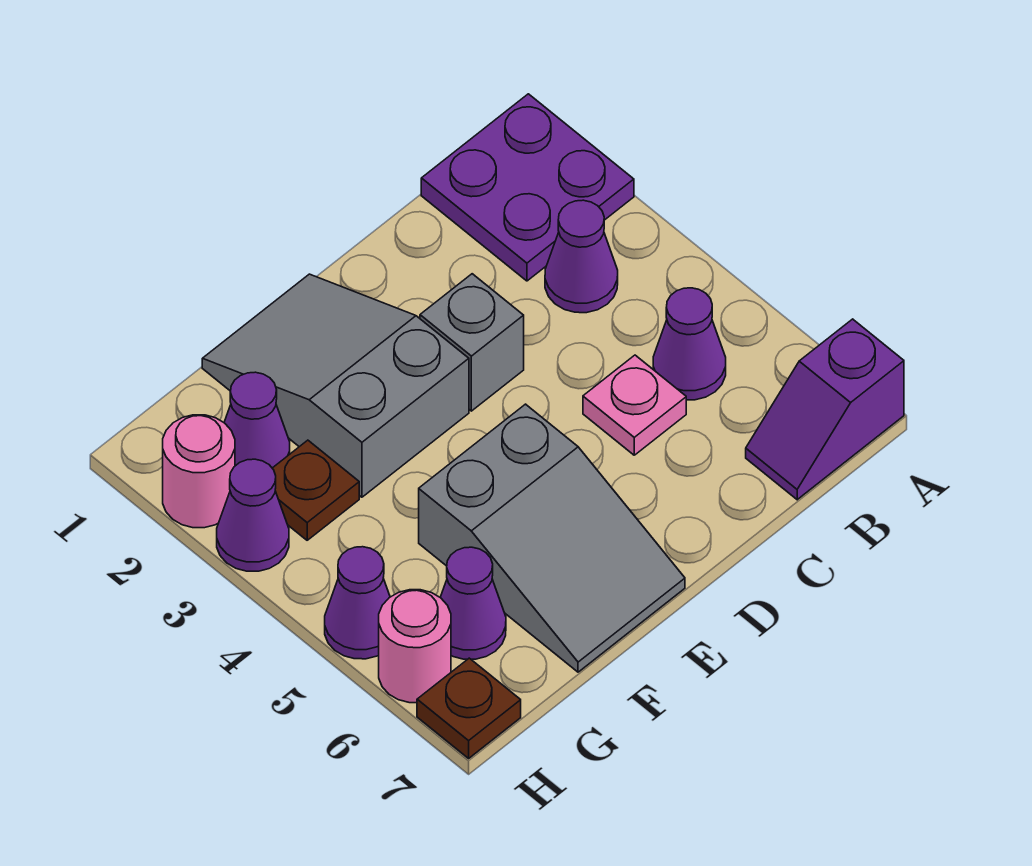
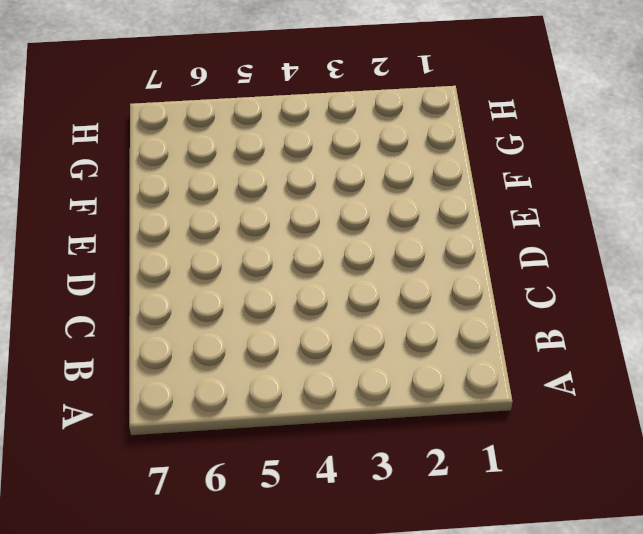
none -> purple 2x2 plate [421,94,634,281]
none -> purple 1x2 slope [746,319,904,500]
none -> purple 1x1 cone [545,200,618,313]

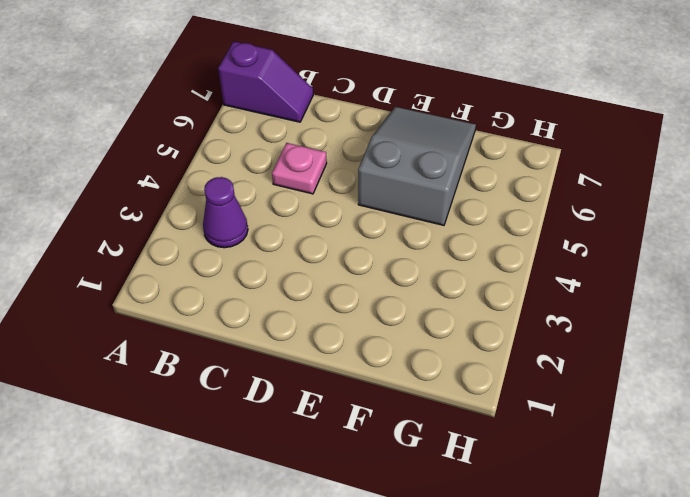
none -> purple 2x2 plate [421,94,634,281]
none -> purple 1x1 cone [653,288,726,400]
none -> grey 1x1 brick [420,274,524,411]

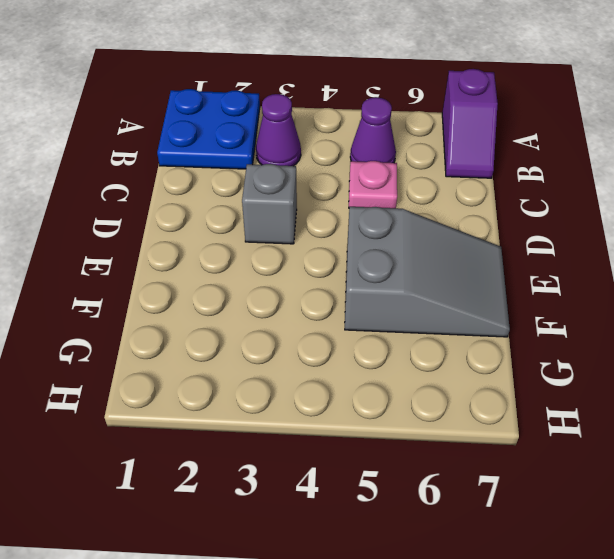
blue 2x2 plate [157,89,260,169] -> purple 2x2 plate [421,94,634,281]
none -> grey 2x3 slope [202,274,469,497]
none -> purple 1x1 cone [224,372,290,468]
none -> brown 1x1 plate [272,440,359,540]

